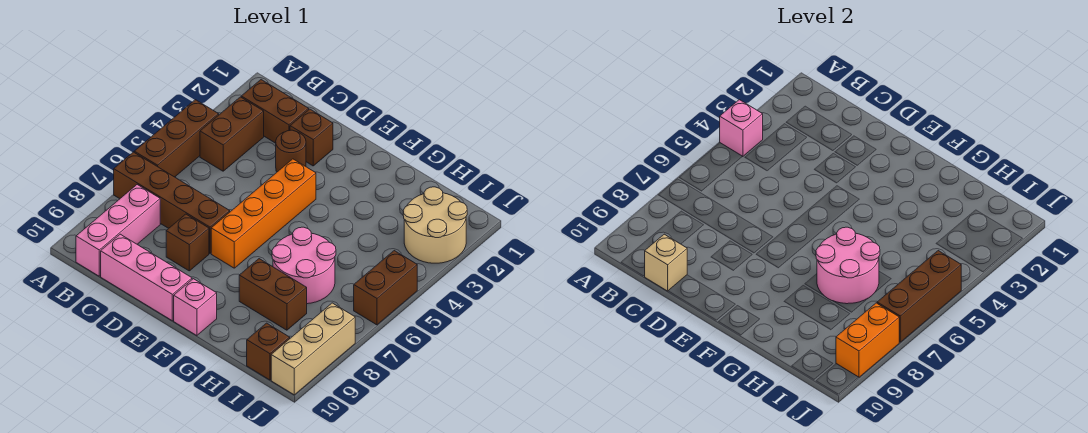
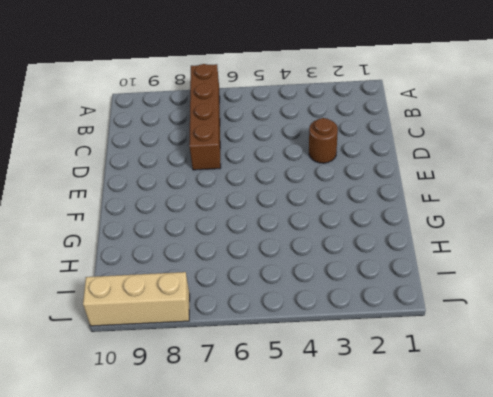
none -> brown 1x3 brick [134,100,219,177]
none -> brown 1x2 brick [241,80,309,143]
none -> brown 1x2 brick [200,97,264,171]

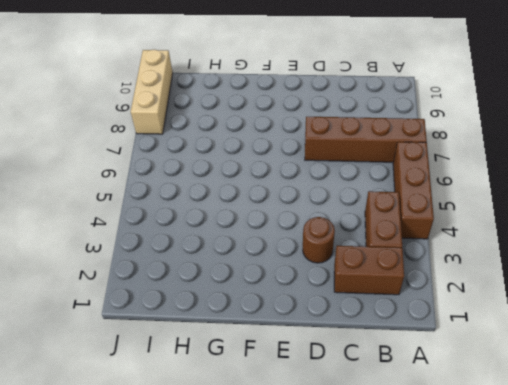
none -> pink 1x3 brick [76,185,160,276]
none -> pink 1x3 brick [101,234,192,321]
none -> brown 1x1 brick [290,109,333,166]

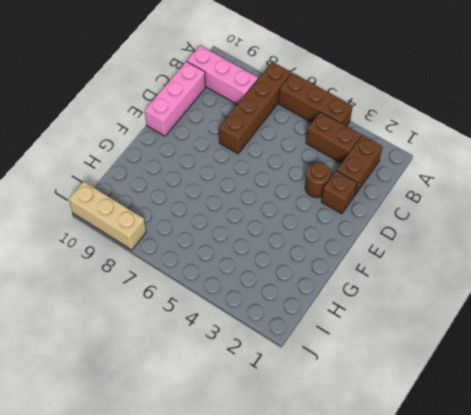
none -> brown 1x1 brick [166,214,209,271]
none -> orange 1x4 brick [211,159,316,268]
none -> pink 1x1 brick [174,279,217,336]

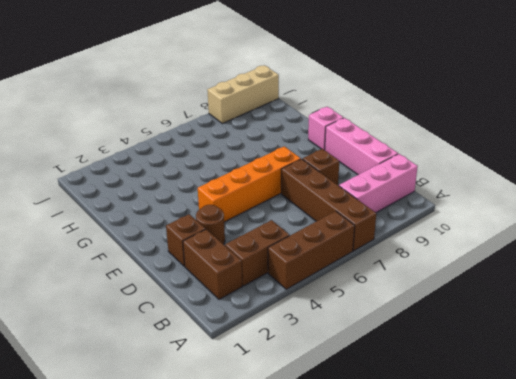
none -> pink 2x2 round brick [272,227,336,304]
none -> brown 1x2 brick [239,259,307,330]
none -> tan 2x2 round brick [403,187,467,263]

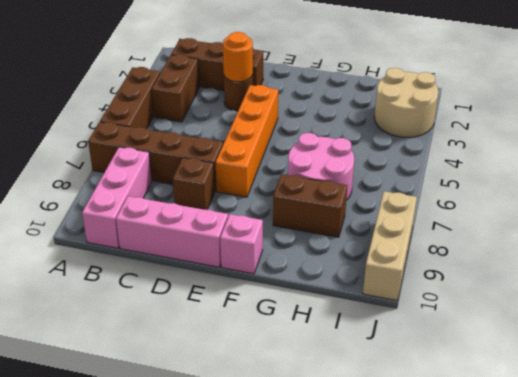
orange 1x1 round brick [223,32,253,82] -> none
none -> brown 1x1 brick [247,323,290,380]
none -> brown 1x2 brick [354,251,417,325]
none -> pink 1x1 brick [720,100,763,157]

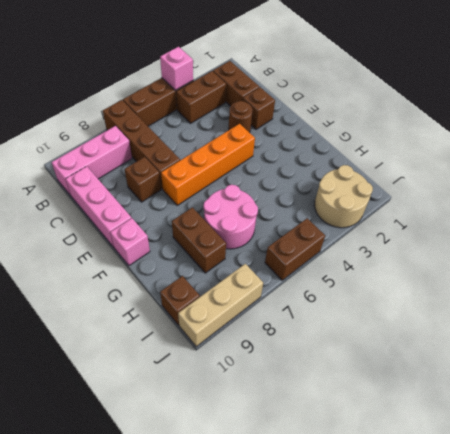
none -> tan 1x1 brick [645,234,687,291]
none -> pink 2x2 round brick [816,227,880,304]
none -> brown 1x3 brick [877,251,961,342]

